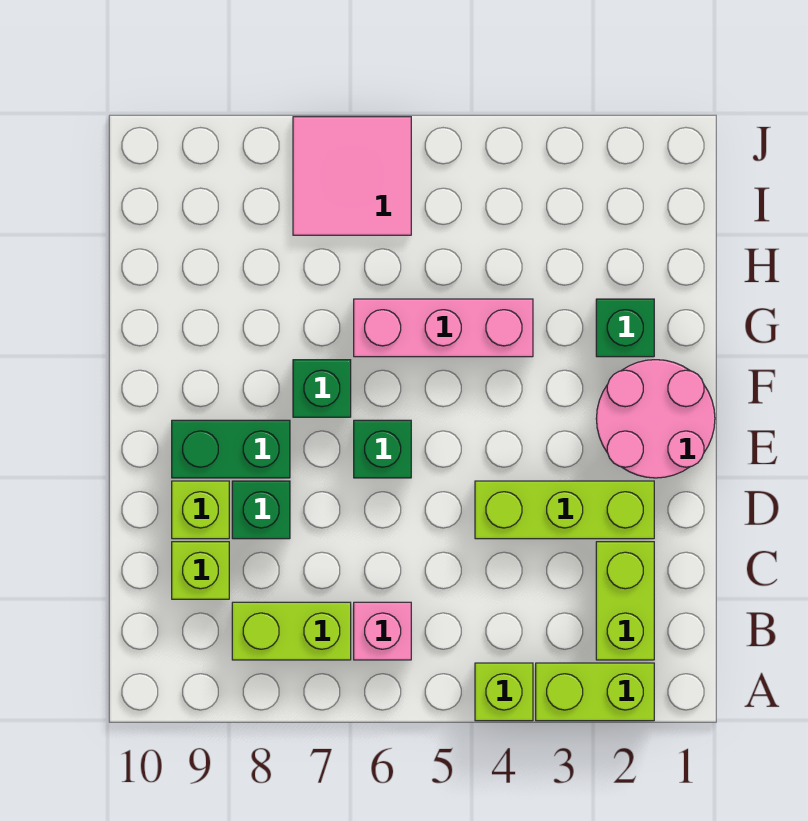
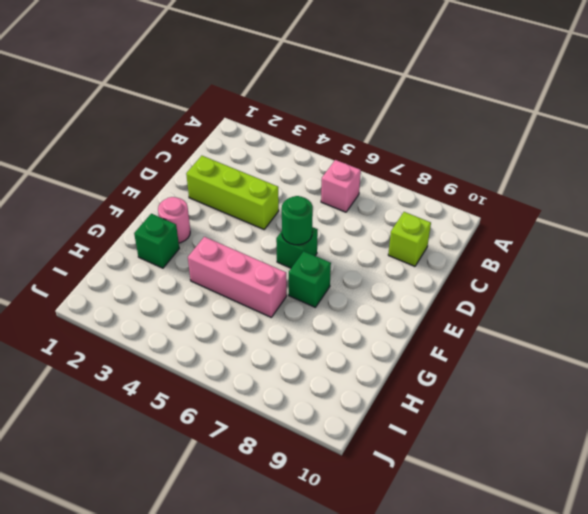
green 1x1 round brick [282,196,313,245] -> none
pink 1x1 round brick [158,197,190,243] -> pink 2x2 round brick [596,360,715,478]
none -> lime 1x2 brick [536,663,654,721]
none -> lime 1x1 brick [475,663,533,721]
none -> lime 1x2 brick [596,542,654,660]

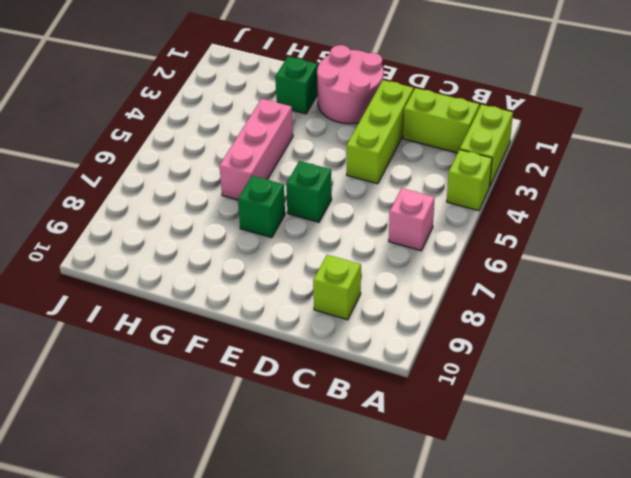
none -> lime 1x2 brick [232,602,351,660]
none -> green 1x1 brick [232,481,290,539]
none -> lime 1x1 brick [172,481,229,539]

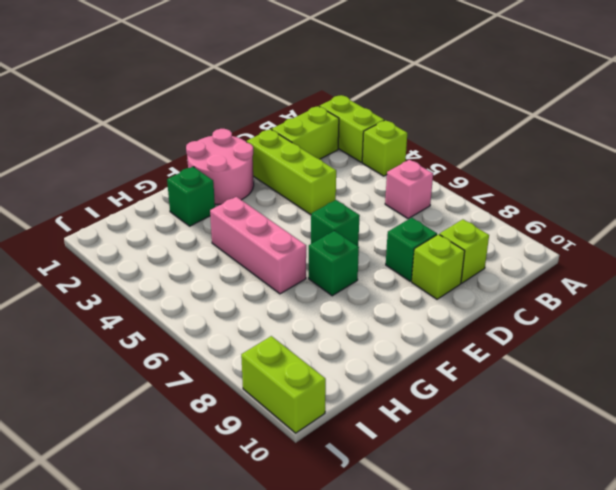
lime 1x2 brick [241,336,326,433] -> lime 1x2 brick moved to [232,602,351,660]
none -> green 1x2 brick [172,420,290,478]
none -> pink 2x2 tile [293,117,411,235]

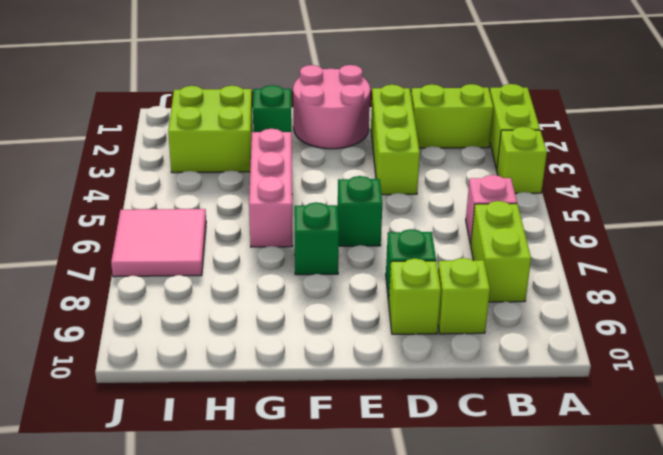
lime 2x2 brick [168,86,253,173] -> none
none -> green 1x2 brick [172,420,290,478]

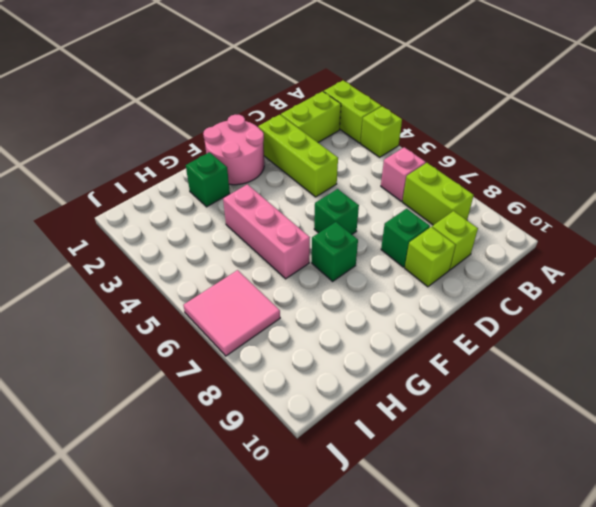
none -> green 1x2 brick [172,420,290,478]

